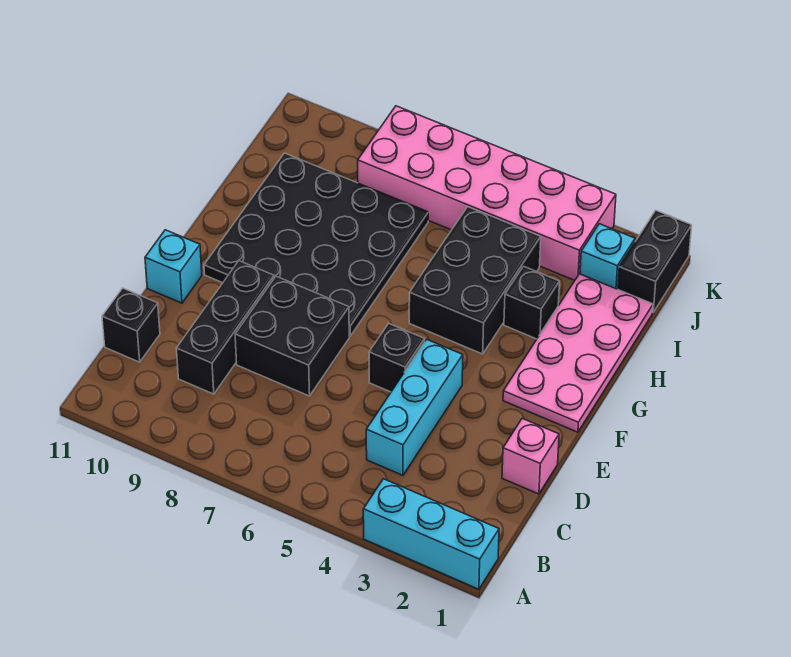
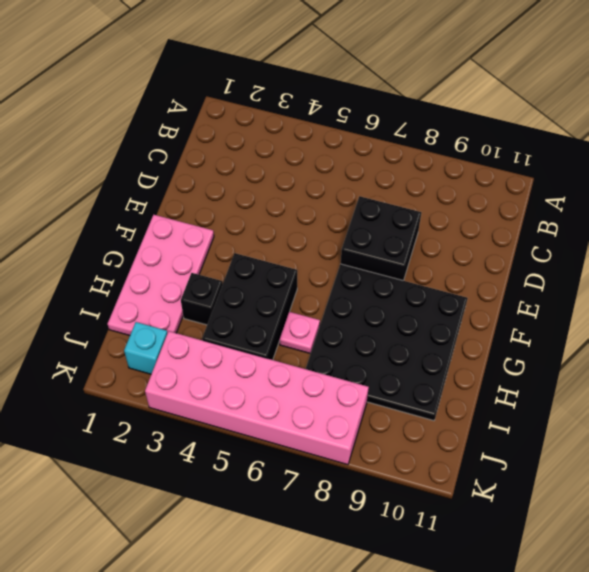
pink 1x1 plate [280,312,320,353] -> none
none -> cyan 1x3 brick [363,479,499,589]
none -> cyan 1x3 brick [366,339,463,475]
none -> black 1x3 brick [176,261,274,394]

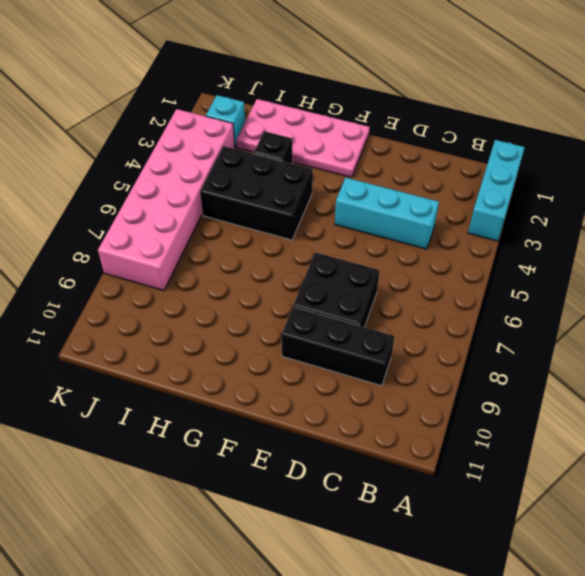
none -> black 1x1 brick [102,288,160,362]
none -> pink 1x1 brick [502,418,559,494]
none -> black 1x1 brick [369,323,425,392]

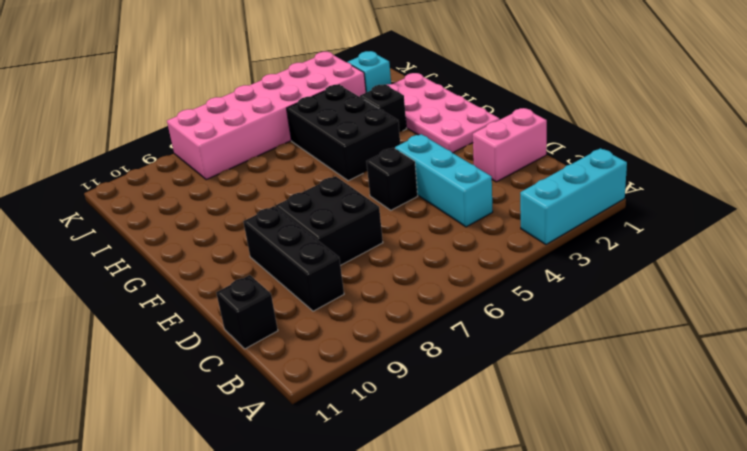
pink 1x2 brick [473,108,547,182] -> pink 1x1 brick [502,418,559,494]
none -> cyan 1x1 brick [145,230,202,303]
none -> black 4x4 plate [204,153,428,336]
none -> black 1x2 brick [618,210,692,312]

